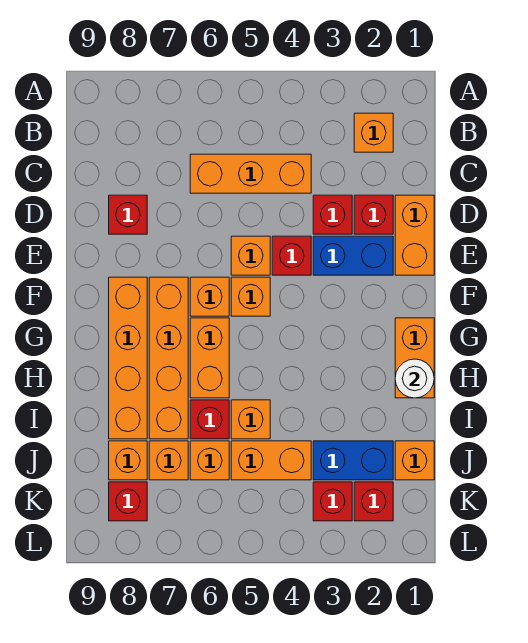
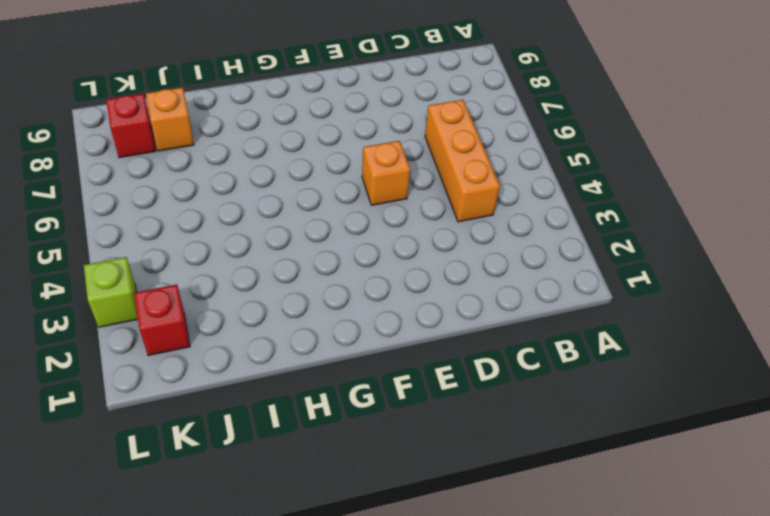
lime 1x1 brick [84,257,138,327] -> none
none -> orange 1x1 brick [354,113,393,152]
none -> orange 1x2 brick [395,195,434,275]
none -> red 1x1 brick [354,195,393,234]

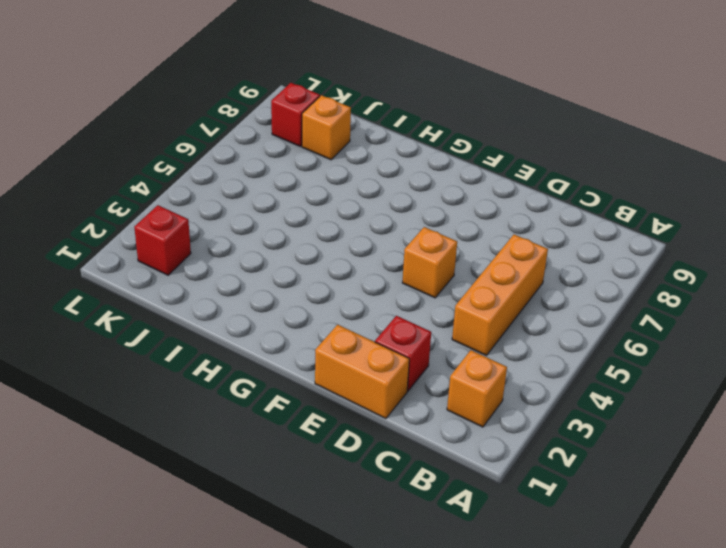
none -> red 1x1 brick [313,195,352,234]
none -> red 1x1 brick [109,195,147,234]
none -> blue 1x2 brick [313,236,393,275]

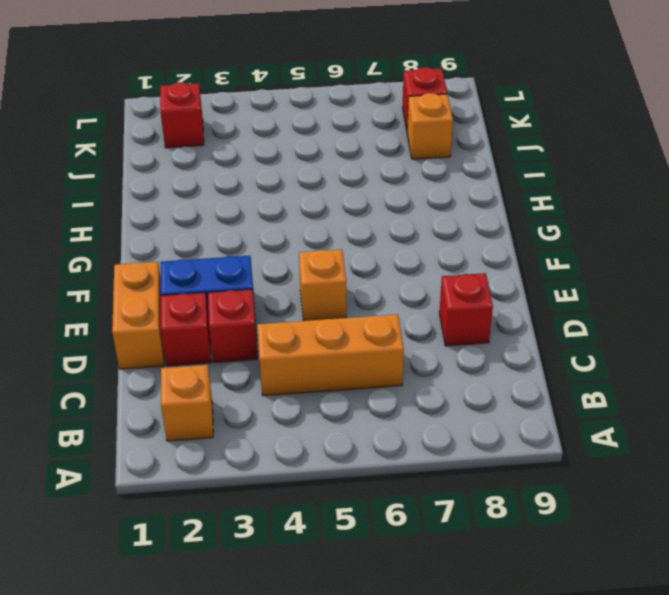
none -> red 1x1 brick [272,236,311,275]
none -> orange 1x1 brick [231,277,270,316]
none -> orange 1x1 brick [190,277,229,316]

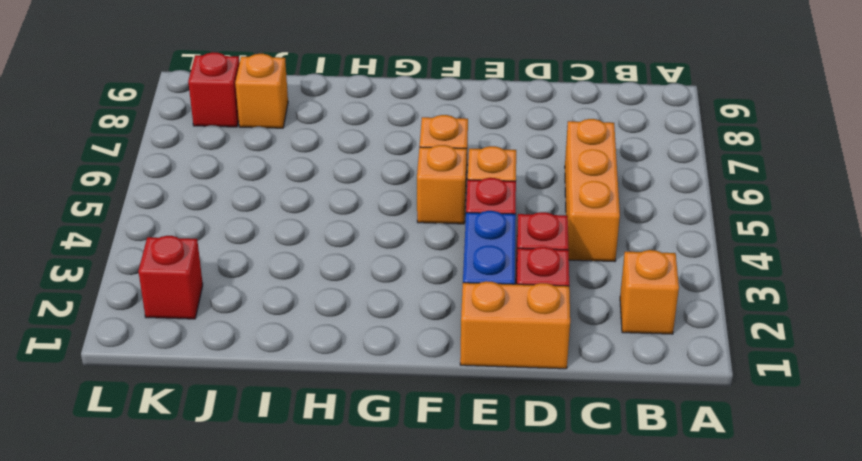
none -> red 1x1 brick [109,195,147,234]
none -> orange 1x4 brick [149,277,188,439]
none -> orange 1x4 brick [109,277,147,439]

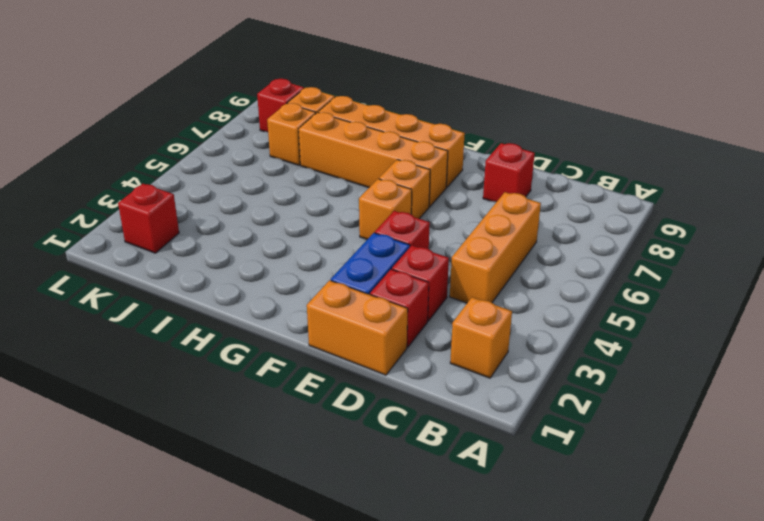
none -> orange 1x1 brick [231,236,270,275]
none -> orange 1x2 brick [395,318,434,398]
none -> orange 1x2 brick [190,318,229,398]

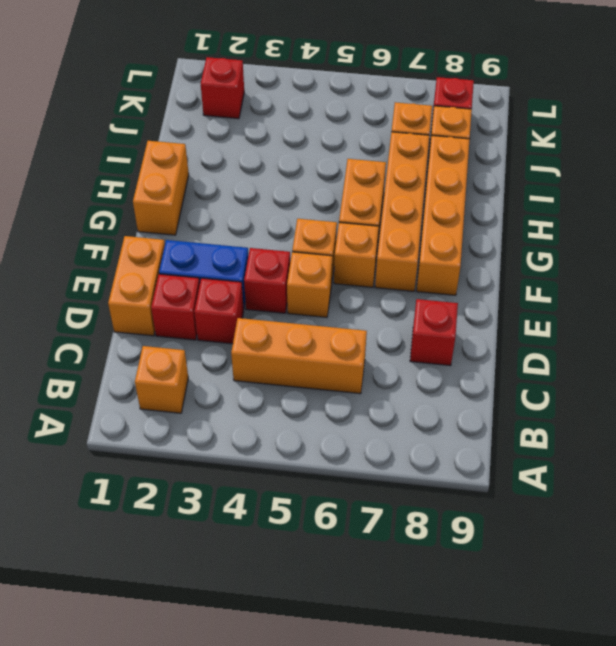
none -> orange 1x1 brick [231,400,270,439]
none -> red 1x1 brick [190,400,229,439]
none -> orange 1x1 brick [395,441,434,480]

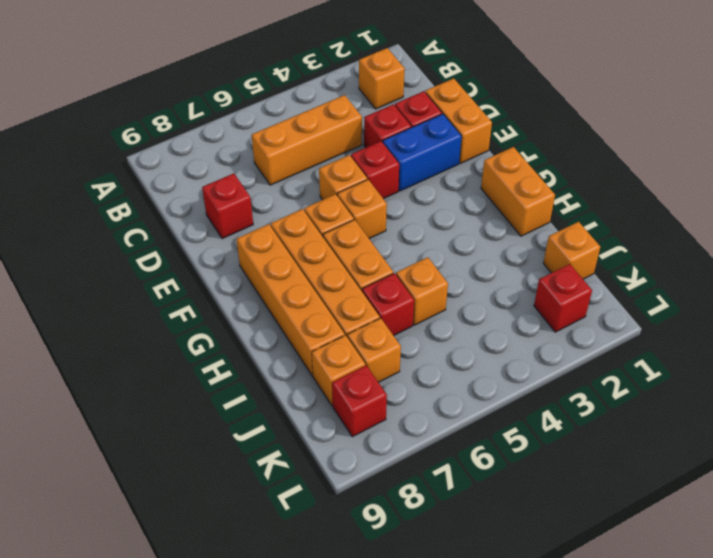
none -> blue 1x2 brick [313,441,393,480]
none -> orange 1x2 brick [231,441,311,480]
none -> orange 1x1 brick [190,441,229,480]

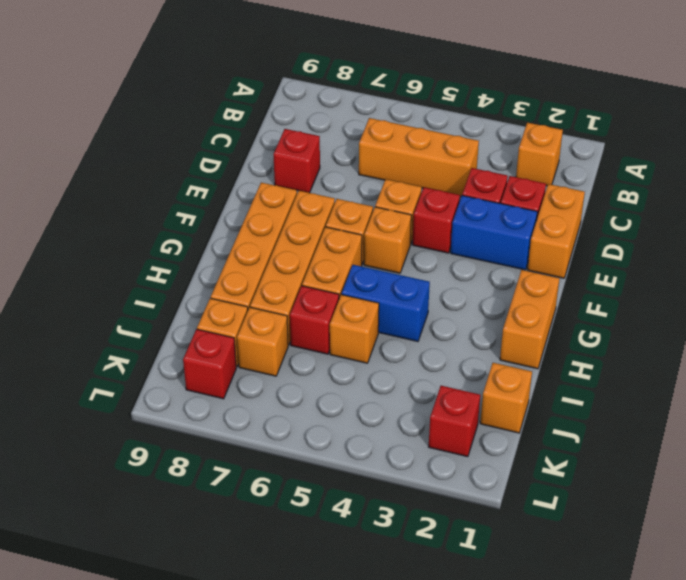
blue 1x2 brick [342,265,430,341] -> blue 1x2 brick moved to [313,441,393,480]
none -> orange 1x2 brick [231,441,311,480]
none -> orange 1x1 brick [190,441,229,480]
none -> red 1x1 brick [313,482,352,521]

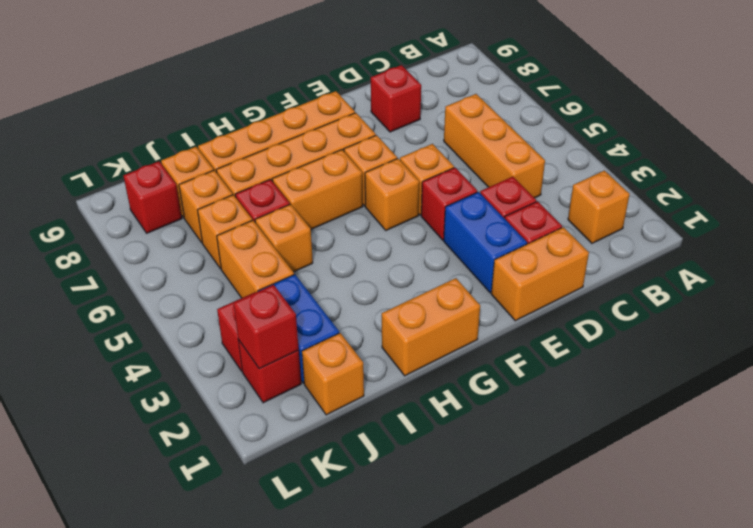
red 1x1 brick [233,285,299,369] -> none
none -> white 1x1 round brick [395,359,434,398]

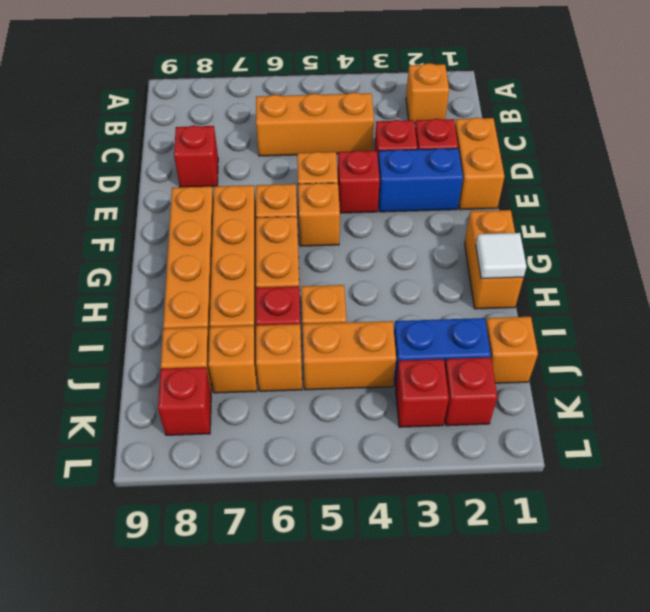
white 1x1 tile [476,233,527,279] -> white 1x1 round brick [395,359,434,398]

